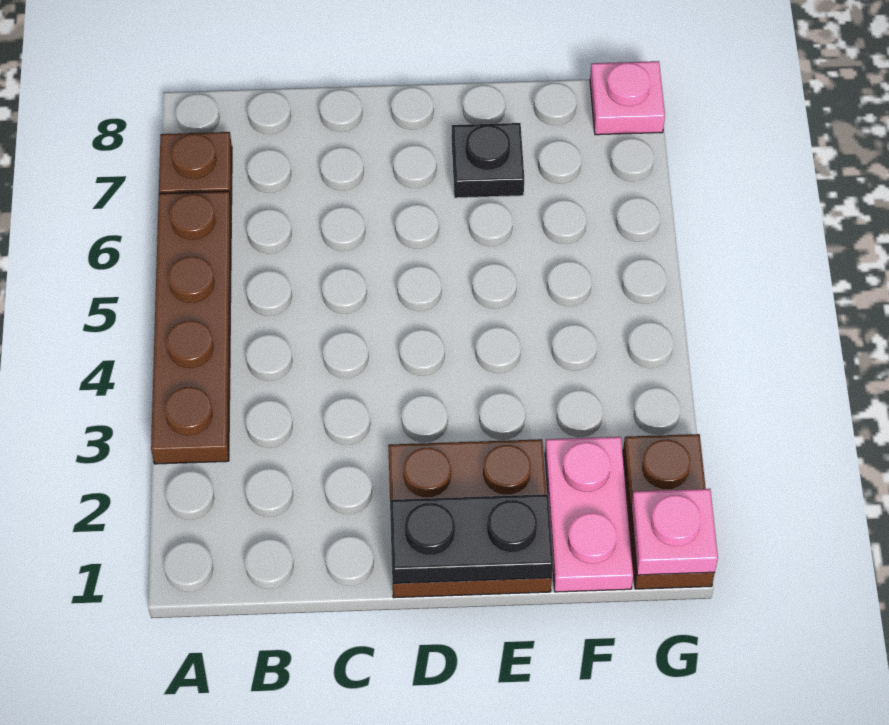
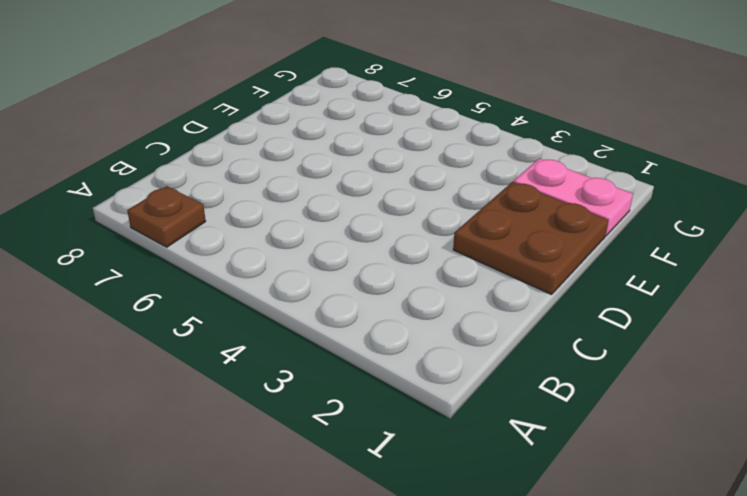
none -> brown 1x4 plate [151,191,231,464]
none -> black 1x1 plate [451,123,524,198]

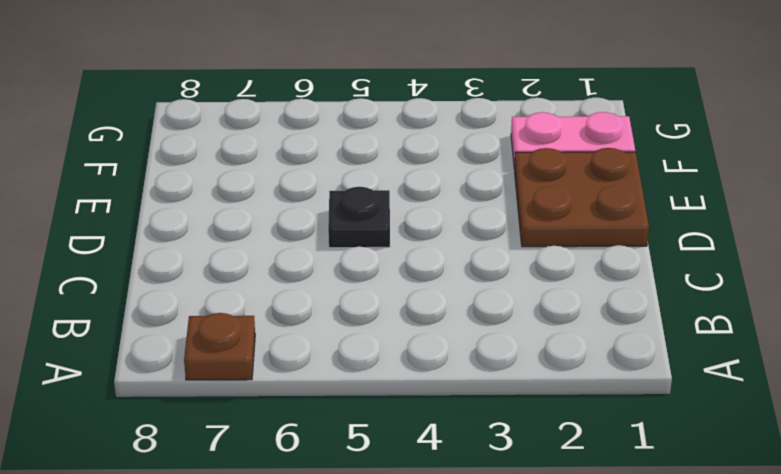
black 1x1 plate [328,187,390,248] -> black 1x1 plate moved to [451,123,524,198]
none -> brown 1x4 plate [151,191,231,464]
none -> brown 1x2 plate [623,434,715,589]

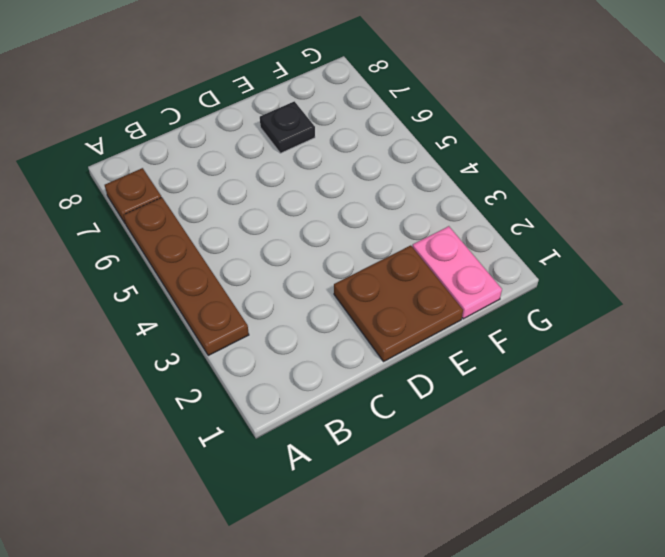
none -> brown 1x2 plate [623,434,715,589]
none -> pink 1x1 plate [590,61,665,135]

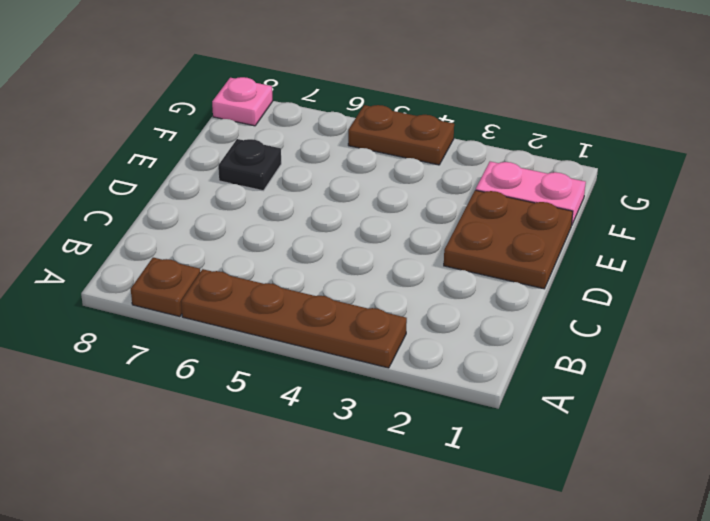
brown 1x2 plate [348,105,454,165] -> brown 1x2 plate moved to [623,434,715,589]
none -> black 1x2 plate [390,494,553,583]
none -> pink 1x1 plate [631,489,718,575]

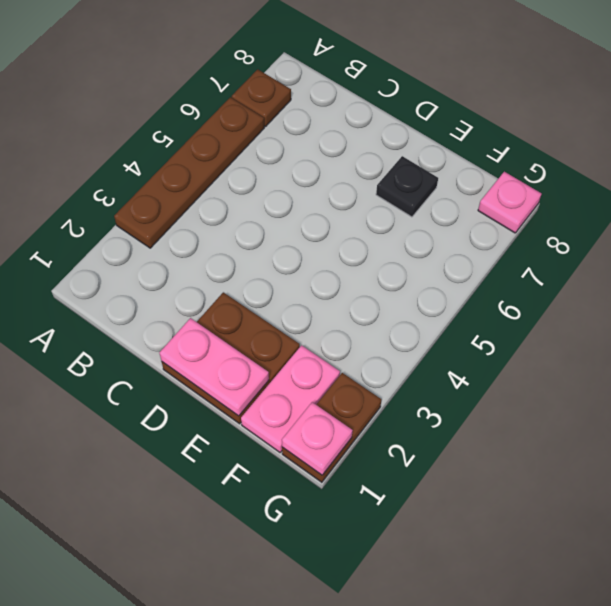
pink 1x2 plate [159,318,269,416] -> black 1x2 plate [390,494,553,583]

